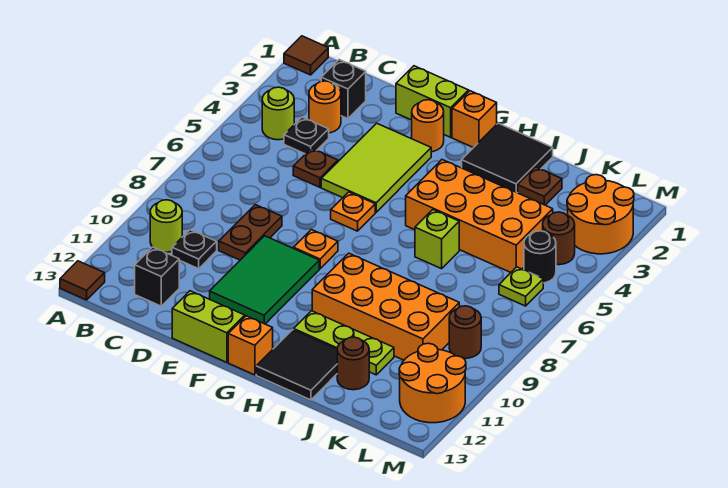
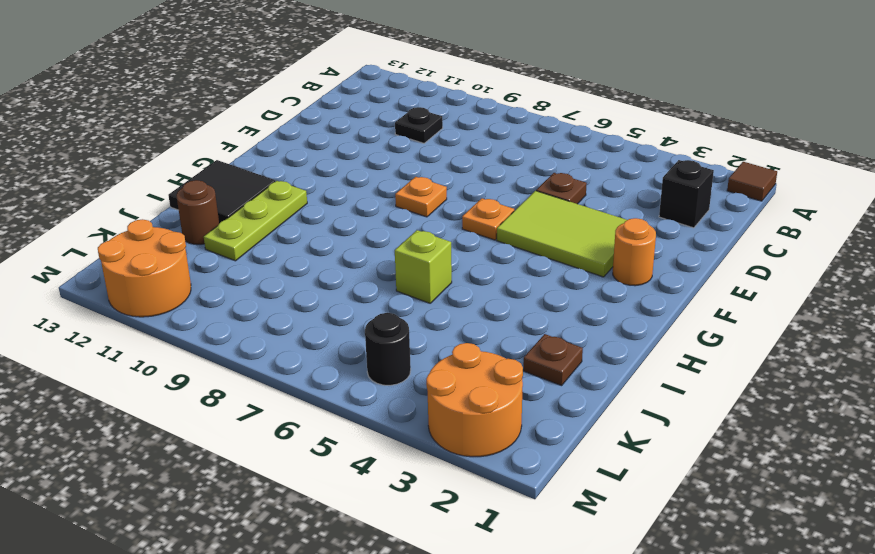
none -> brown 1x1 tile [60,261,105,300]
none -> lime 1x1 round brick [262,87,294,140]
none -> lime 1x1 round brick [150,200,182,252]
none -> orange 1x1 round brick [309,81,341,133]

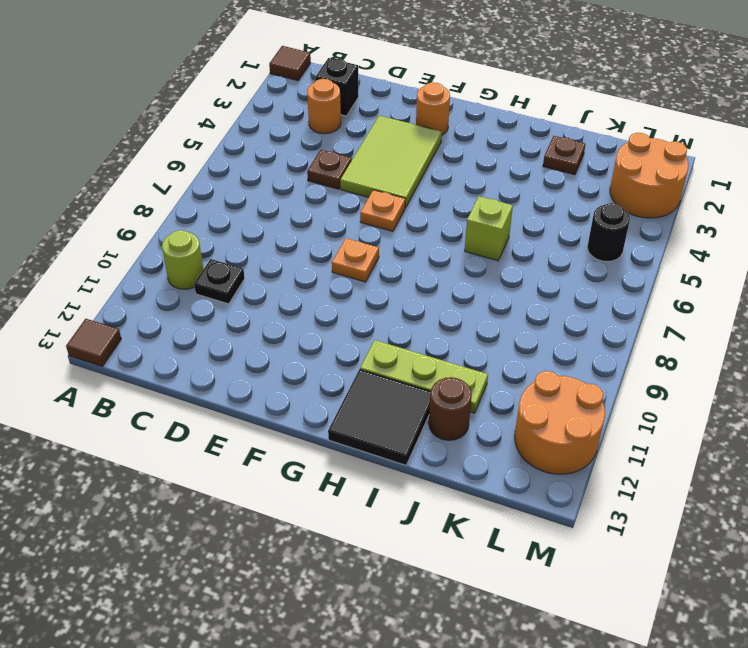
none -> lime 1x1 round brick [262,87,294,140]
none -> black 1x1 plate [284,117,329,154]
none -> black 1x1 brick [135,247,179,306]
none -> brown 1x2 plate [219,205,282,260]

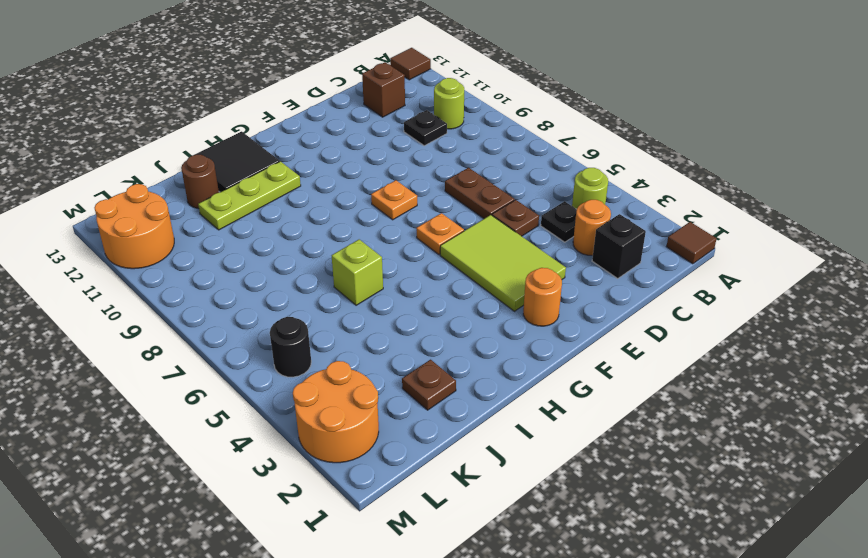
brown 1x1 brick [362,62,405,117] -> black 1x1 brick [135,247,179,306]
brown 1x2 plate [445,168,514,219] -> brown 1x2 plate moved to [219,205,282,260]
none -> lime 1x2 brick [396,66,469,137]
none -> green 2x3 tile [210,236,319,324]
none -> lime 1x2 brick [172,291,245,362]
none -> orange 1x1 brick [452,91,497,148]

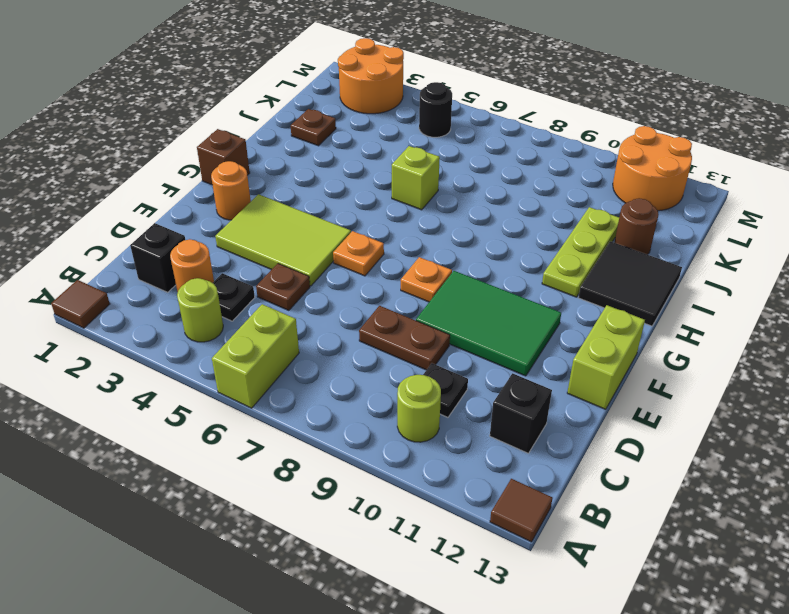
lime 1x2 brick [212,304,299,408] -> lime 1x2 brick moved to [396,66,469,137]
brown 1x1 brick [197,129,250,185] -> orange 1x1 brick [452,91,497,148]
none -> orange 1x1 brick [228,316,273,375]
none -> black 2x2 tile [462,123,553,193]
none -> orange 2x4 brick [406,160,553,272]
none -> orange 2x4 brick [312,253,459,360]

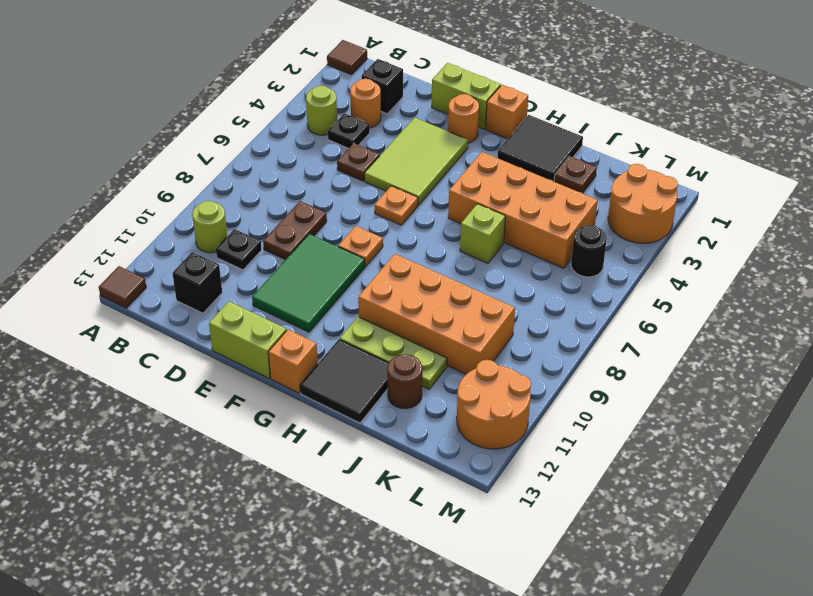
none -> brown 1x1 round brick [543,212,575,265]
none -> lime 1x1 plate [499,267,543,306]
none -> brown 1x1 round brick [449,306,481,358]

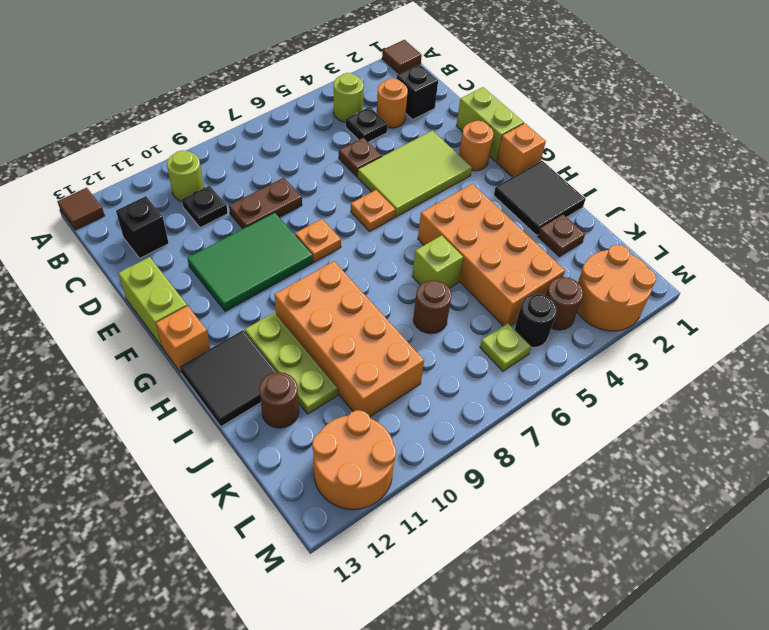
brown 1x1 round brick [413,280,452,334] -> brown 1x1 round brick moved to [449,306,481,358]

